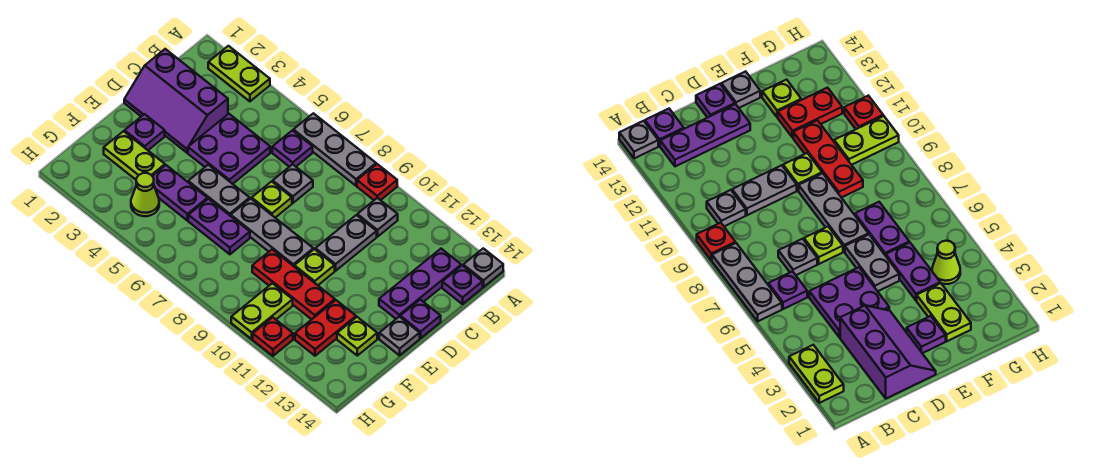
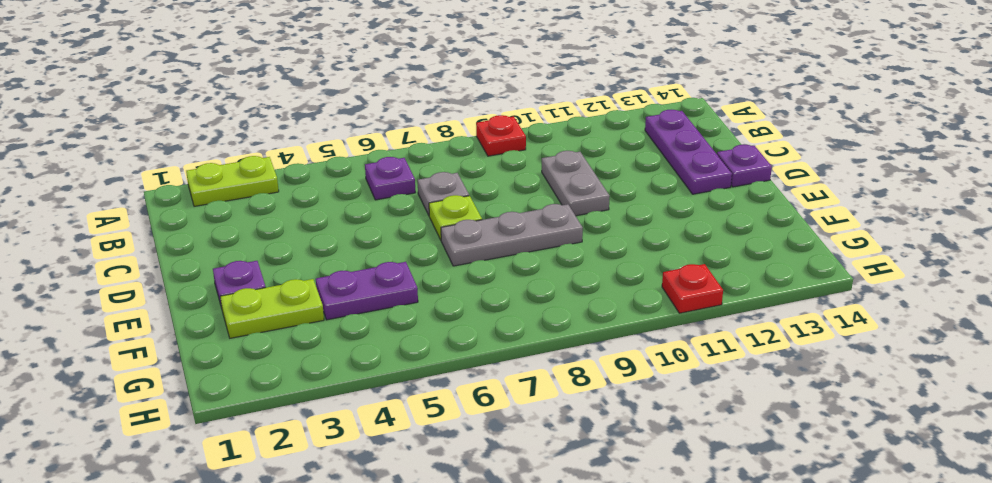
none -> grey 1x3 plate [293,113,376,186]
none -> grey 1x1 plate [463,248,503,287]
none -> grey 1x1 plate [357,198,398,237]

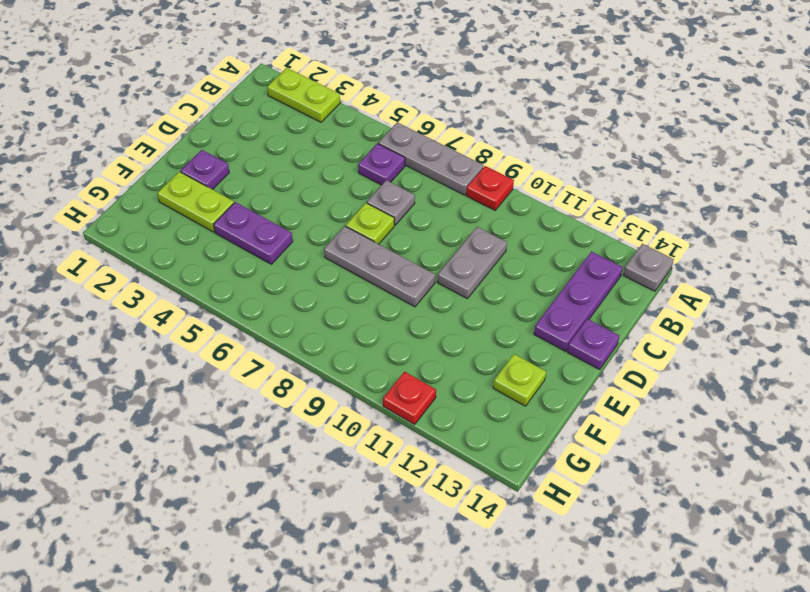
none -> grey 1x1 plate [357,198,398,237]
none -> purple 1x1 plate [442,265,483,304]
none -> purple 2x3 slope [124,49,228,153]

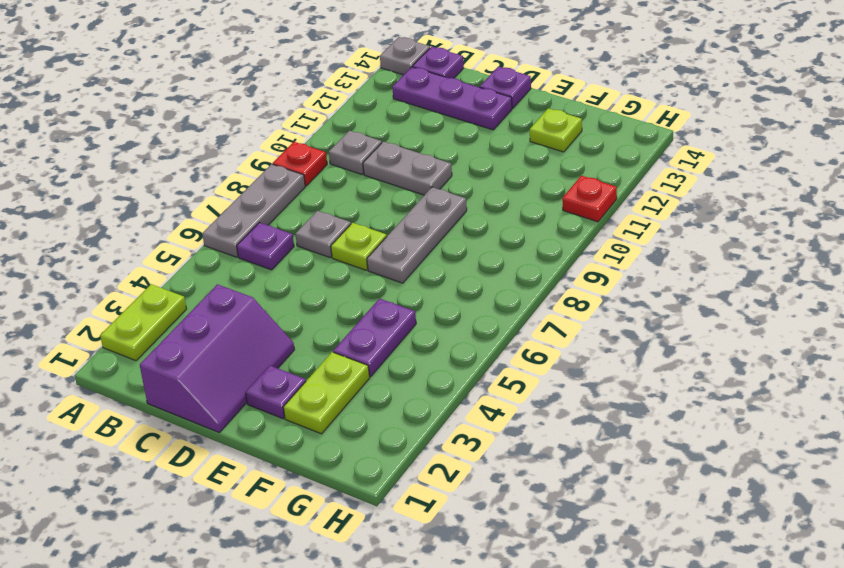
none -> purple 2x2 plate [188,114,270,184]
none -> grey 1x2 plate [188,165,250,216]
none -> lime 1x1 plate [294,249,335,285]

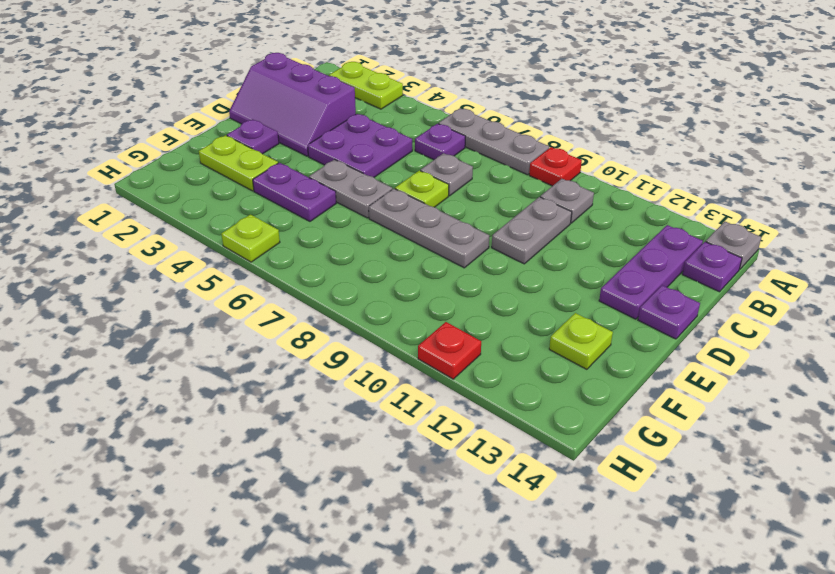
lime 1x1 plate [221,215,280,262] -> lime 1x1 plate moved to [294,249,335,285]
none -> grey 1x1 plate [379,317,420,355]
none -> purple 1x2 plate [188,199,250,254]
none -> red 1x3 plate [252,249,335,319]

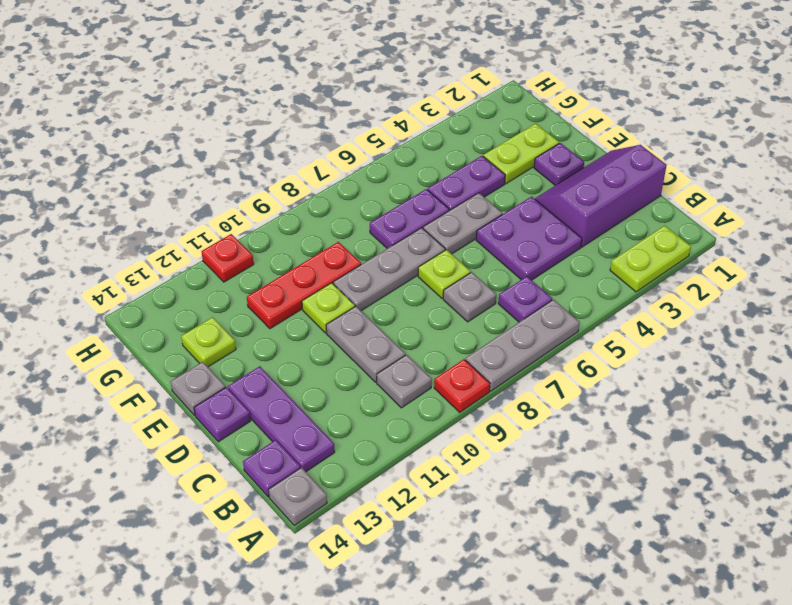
none -> red 1x2 plate [295,300,356,356]
none -> lime 1x1 cone [131,173,159,216]
none -> lime 1x2 plate [231,283,293,339]

